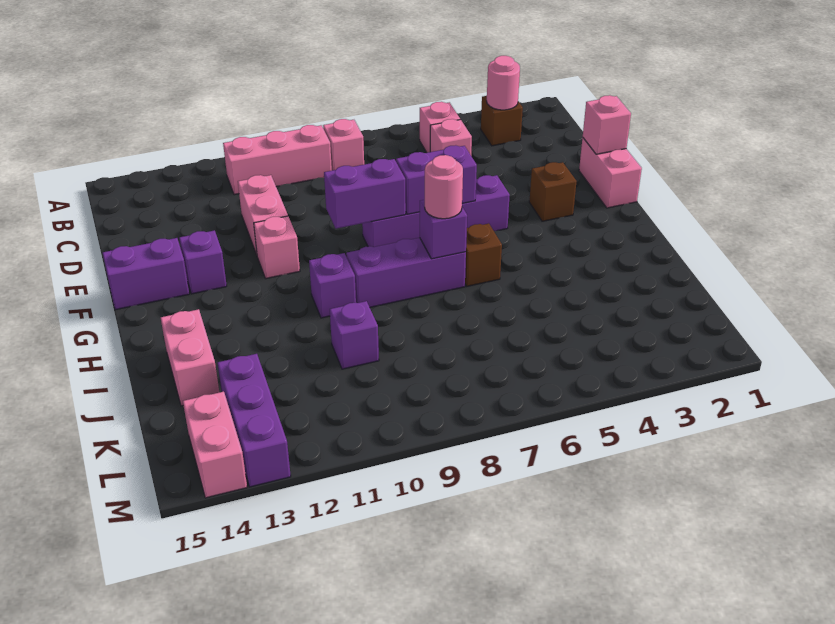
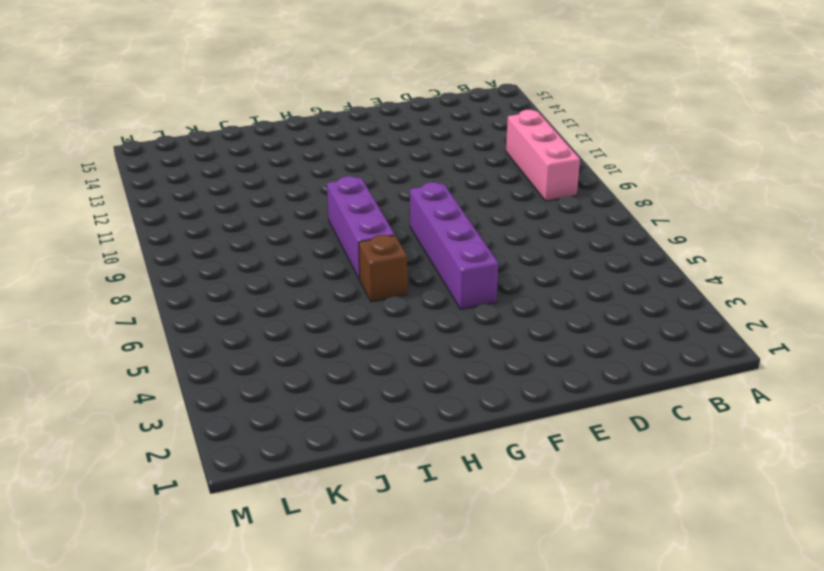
none -> brown 1x1 brick [481,96,523,146]
none -> pink 1x1 brick [419,102,460,153]
none -> pink 1x1 brick [323,119,364,170]

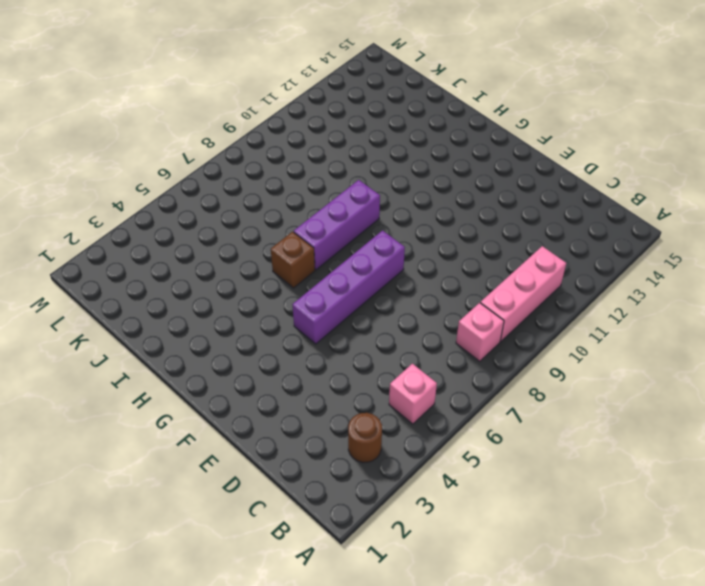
brown 1x1 round brick [348,413,382,463] -> brown 1x1 brick [481,96,523,146]
none -> pink 1x1 brick [430,119,472,155]
none -> pink 1x2 brick [238,175,288,255]
none -> pink 1x2 brick [579,138,642,208]

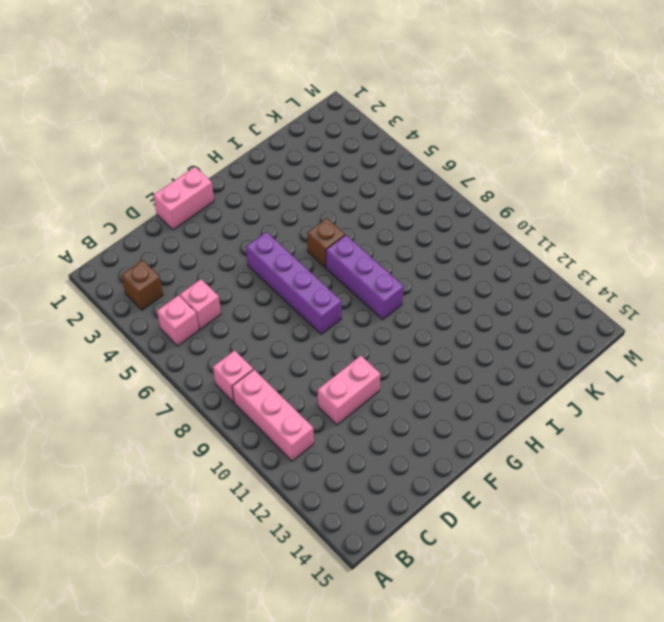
none -> brown 1x1 brick [529,162,577,221]
none -> pink 1x1 brick [254,216,300,278]
none -> purple 1x1 brick [179,230,227,294]

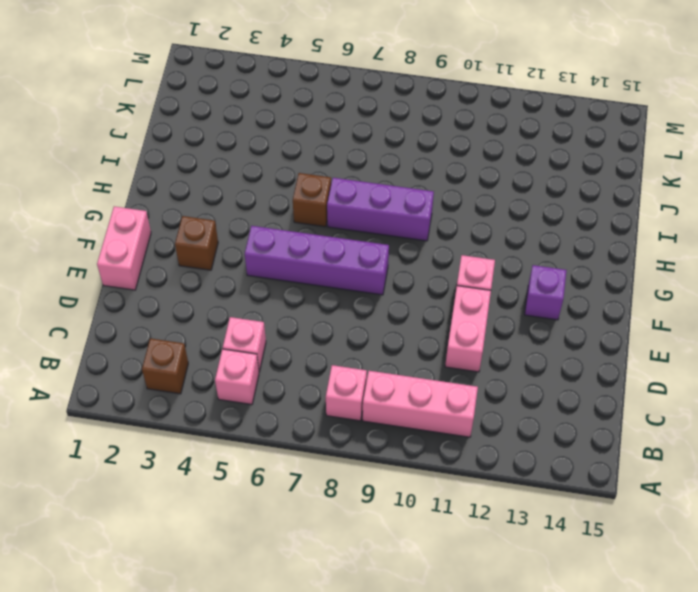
none -> purple 1x2 brick [103,238,189,310]
none -> purple 1x1 brick [309,253,356,318]
none -> pink 1x2 brick [161,309,219,406]

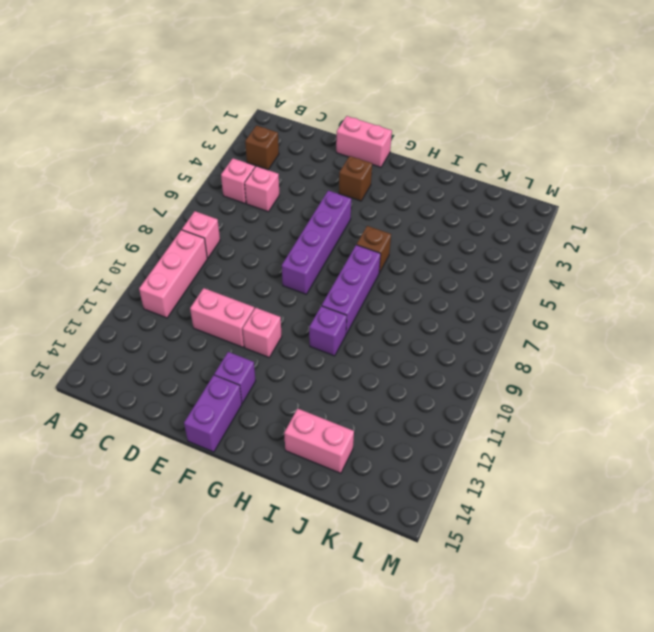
none -> purple 1x1 brick [330,301,379,369]
none -> purple 1x3 brick [218,354,291,487]
none -> pink 1x2 brick [183,392,247,498]

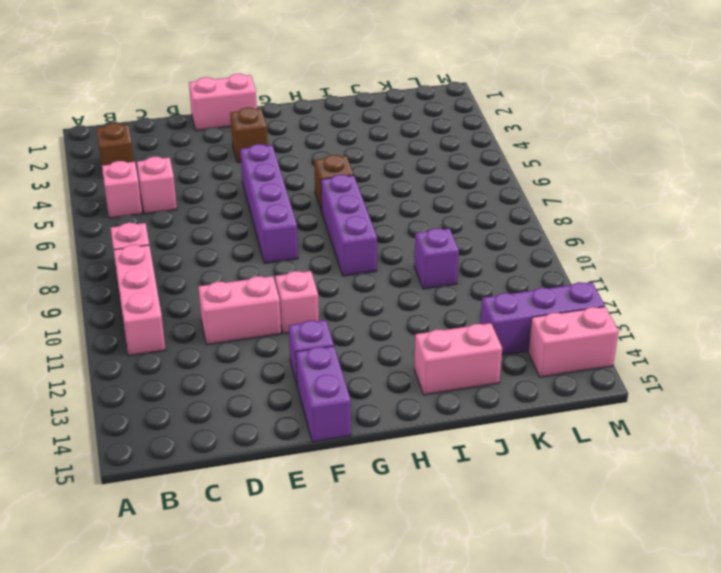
none -> purple 1x1 brick [309,253,356,318]
none -> pink 1x1 round brick [487,56,520,110]
none -> pink 1x1 brick [583,95,631,154]

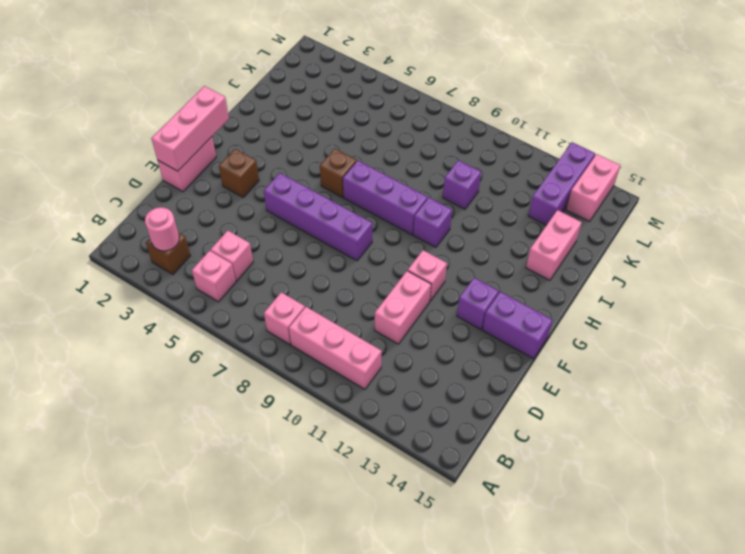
pink 1x3 brick [151,86,229,171] -> pink 1x1 brick [583,95,631,154]
none -> purple 1x2 brick [396,145,477,214]
none -> purple 1x2 brick [324,159,406,229]
none -> purple 1x1 brick [420,200,467,259]

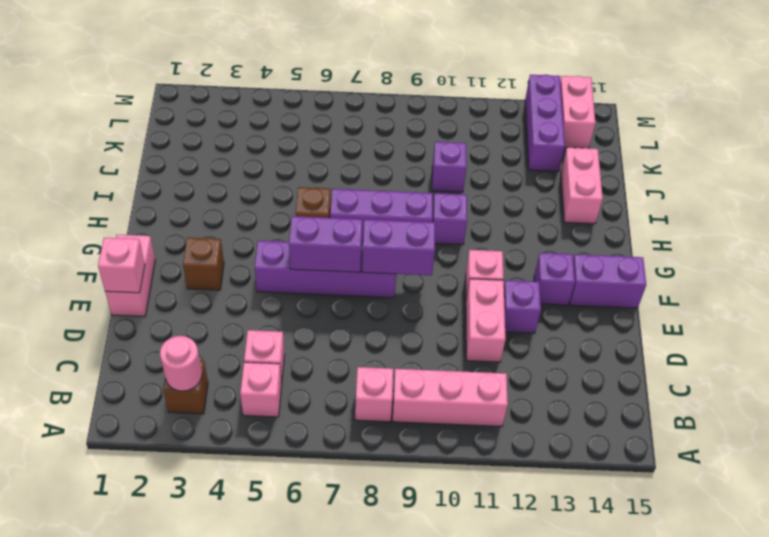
purple 1x1 brick [504,280,541,333] -> purple 1x1 brick moved to [420,200,467,259]
none -> pink 1x1 round brick [425,155,463,219]

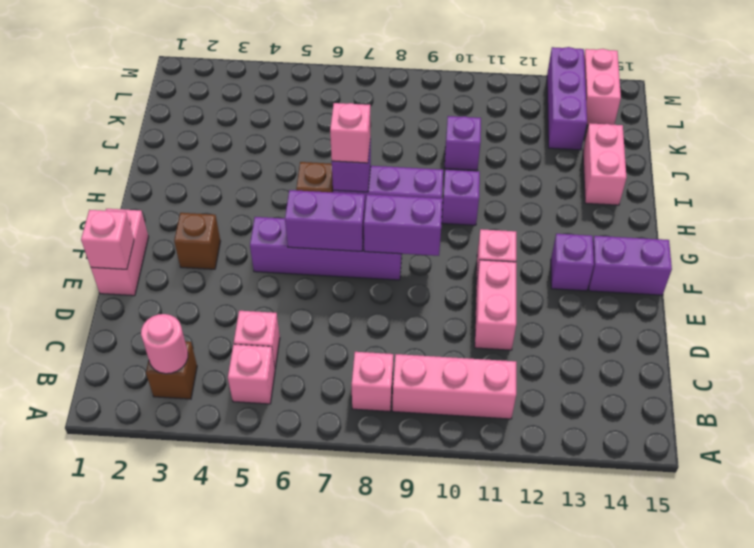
pink 1x1 brick [330,103,371,163] -> pink 1x1 round brick [425,155,463,219]

